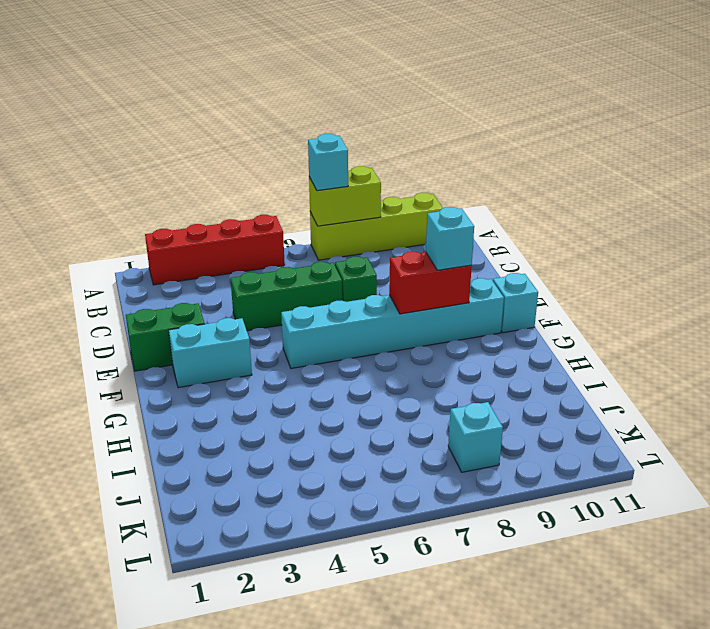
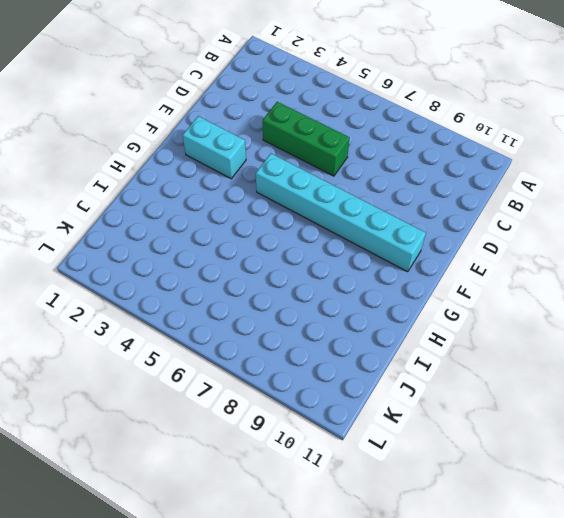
none -> red 1x4 brick [145,215,285,285]
none -> lime 1x4 brick [310,193,443,260]
none -> green 1x1 brick [335,257,377,302]

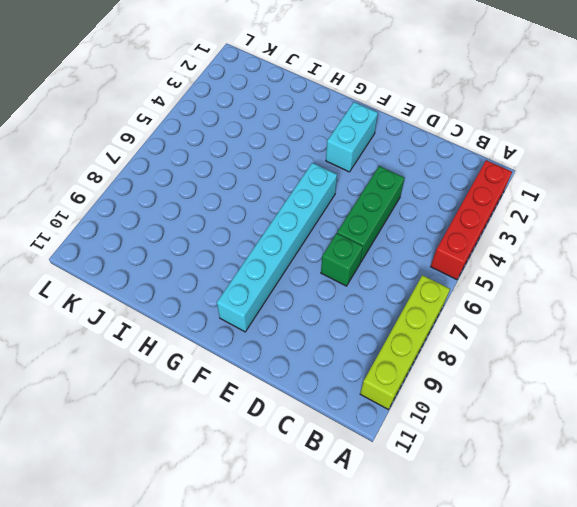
none -> green 1x2 brick [126,303,205,371]
none -> cyan 1x1 brick [493,273,538,333]
none -> cyan 1x1 brick [448,402,503,472]

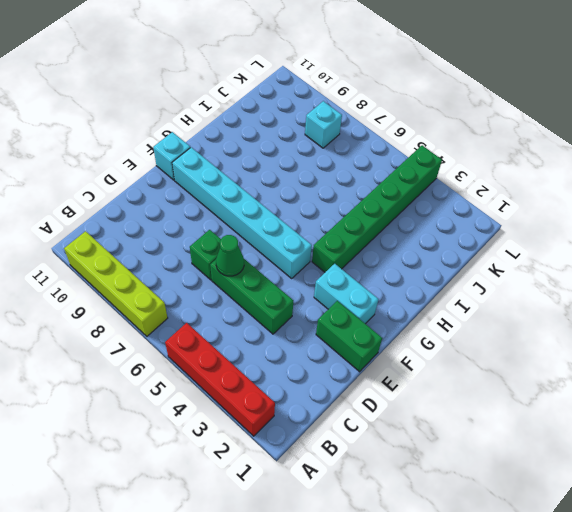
green 1x1 cone [216,235,244,276] -> none
green 1x6 brick [312,145,442,272] -> none
none -> lime 1x2 brick [309,166,381,226]
none -> red 1x2 brick [389,252,472,314]
none -> cyan 1x1 brick [308,134,348,191]

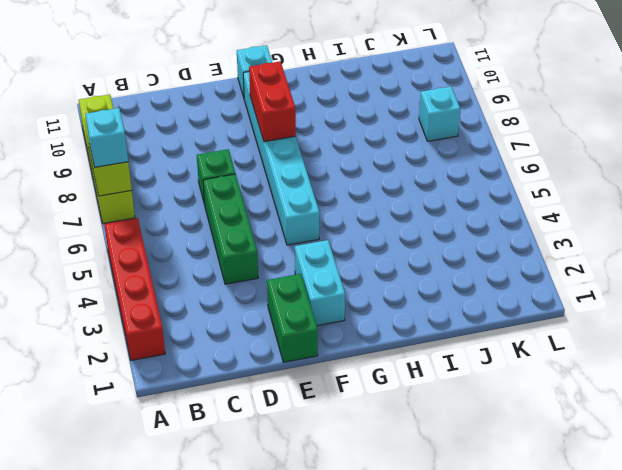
none -> cyan 1x1 brick [426,207,474,270]

